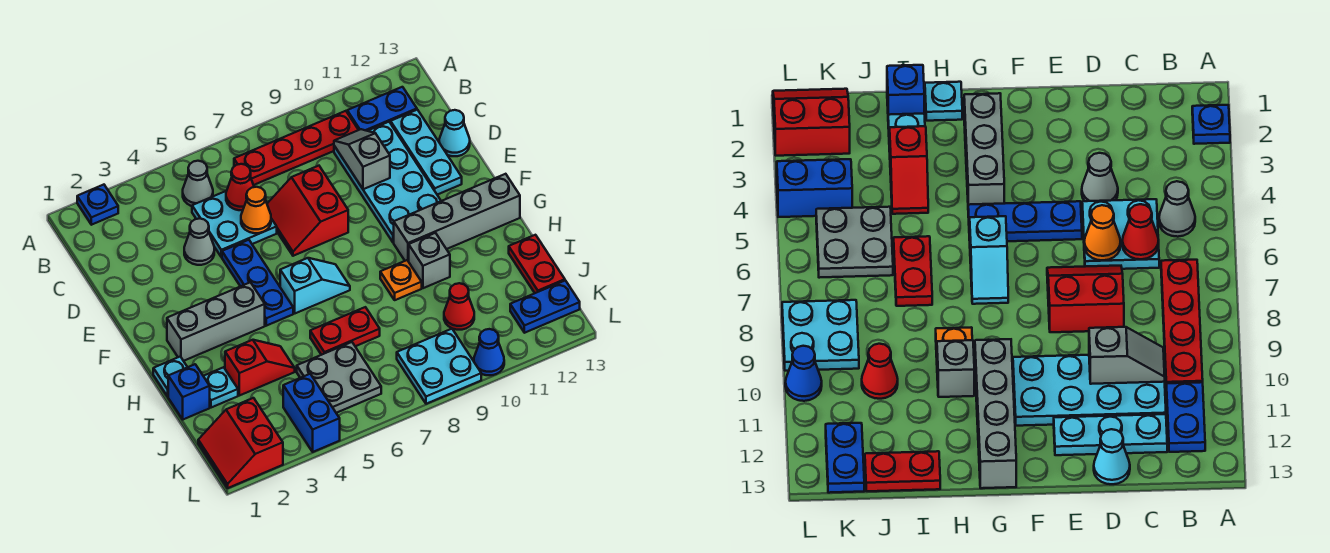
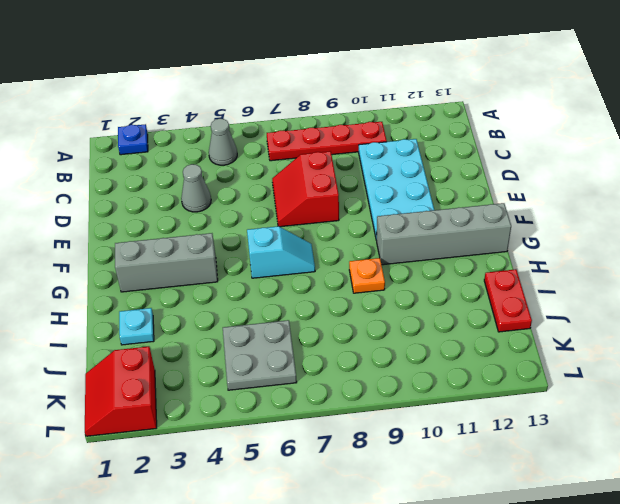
none -> blue 1x2 plate [347,87,417,131]
none -> cyan 2x2 plate [192,191,277,257]
none -> cyan 1x3 plate [391,110,462,195]
none -> cyan 1x1 cone [439,110,470,156]

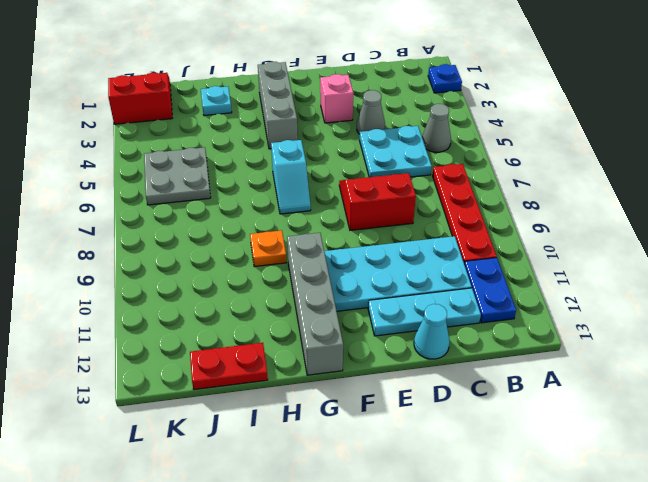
pink 1x1 brick [320,74,353,123] -> none
none -> blue 1x3 plate [222,240,293,326]
none -> cyan 1x1 plate [153,357,187,396]
none -> grey 1x1 brick [409,233,450,288]
none -> blue 1x1 brick [168,364,210,419]

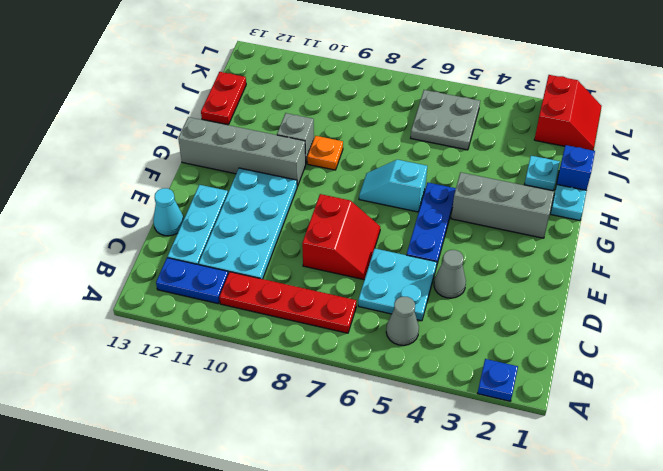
none -> red 1x2 slope [225,340,295,396]
none -> red 1x2 plate [310,307,380,355]
none -> red 1x1 cone [444,283,474,330]
none -> blue 1x2 brick [283,374,340,452]

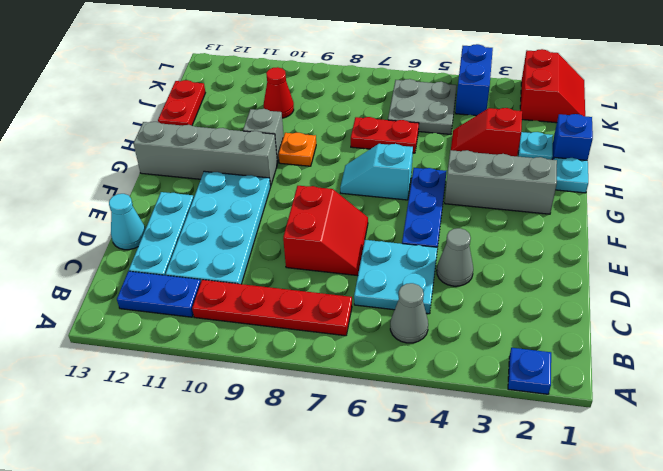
none -> cyan 2x2 plate [397,329,481,404]
none -> blue 1x2 plate [510,280,580,333]
none -> blue 1x1 cone [474,329,504,375]
none -> red 1x1 cone [226,164,254,210]

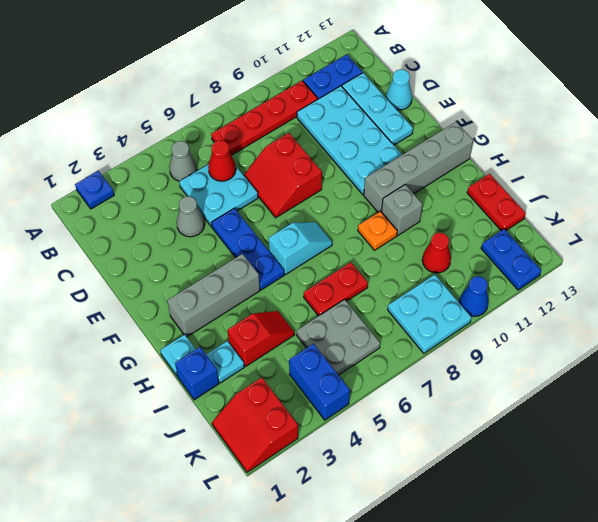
blue 1x2 plate [481,229,541,290] -> blue 1x2 plate turned to [510,280,580,333]
none -> grey 1x2 slope [334,129,390,189]
none -> orange 1x1 cone [241,187,271,233]

